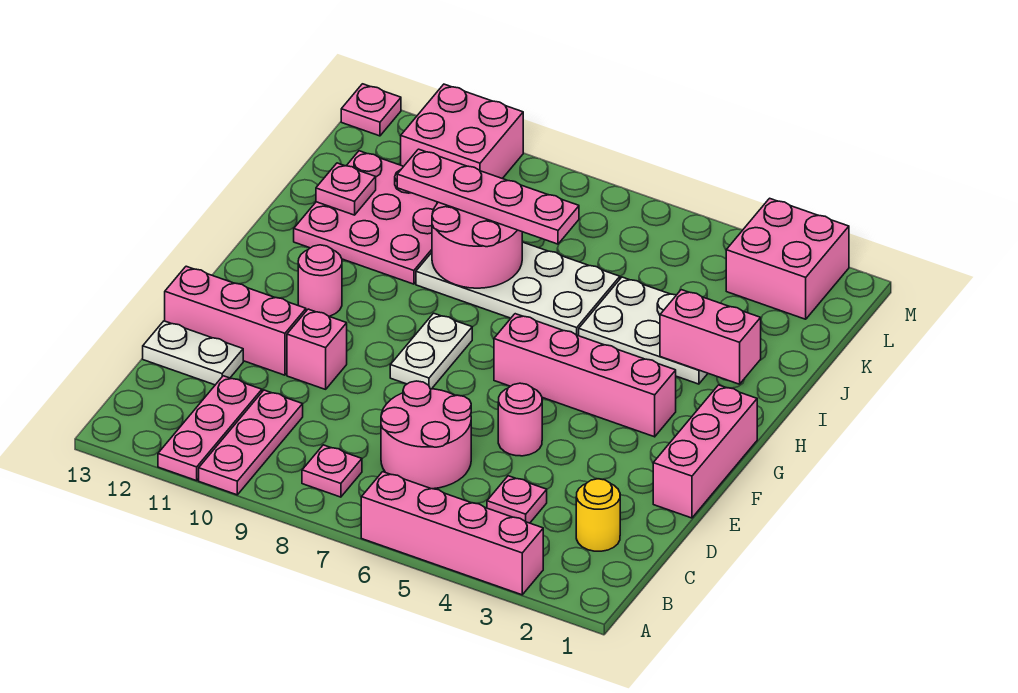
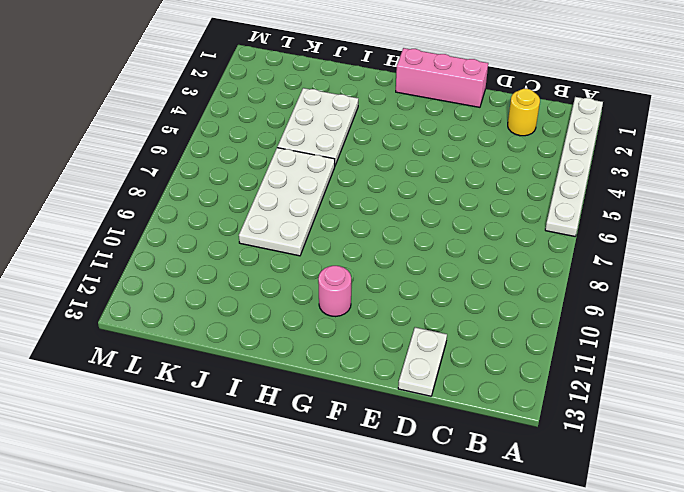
white 1x6 plate [545,97,603,236] -> pink 1x4 brick [361,472,543,595]
none -> pink 1x3 plate [199,390,303,495]
none -> pink 1x3 plate [158,376,262,481]
none -> pink 1x1 plate [302,445,362,497]

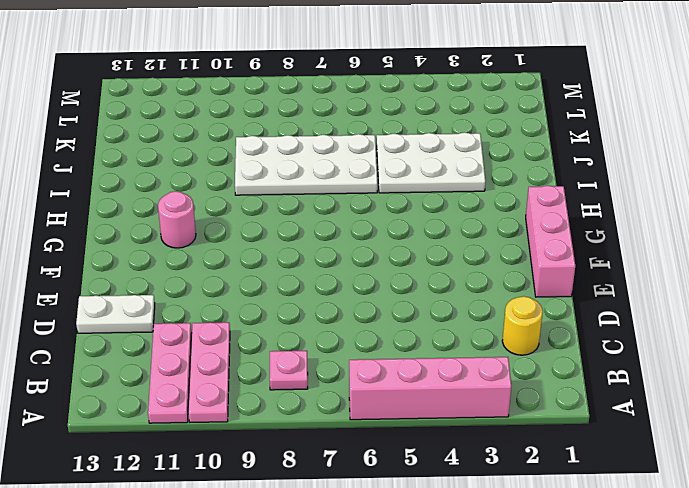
none -> pink 1x1 plate [487,476,547,523]
none -> pink 2x2 round brick [381,381,471,489]
none -> pink 1x1 round brick [498,383,542,456]

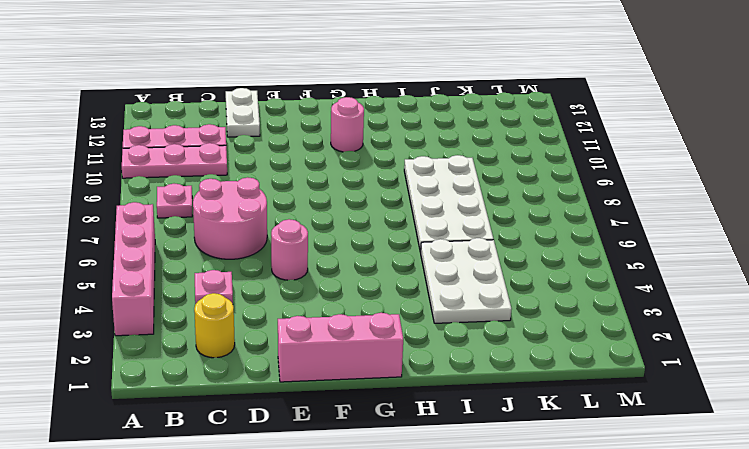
none -> pink 1x1 brick [287,309,347,389]
none -> pink 1x3 brick [165,266,306,375]
none -> white 1x2 plate [390,313,472,389]

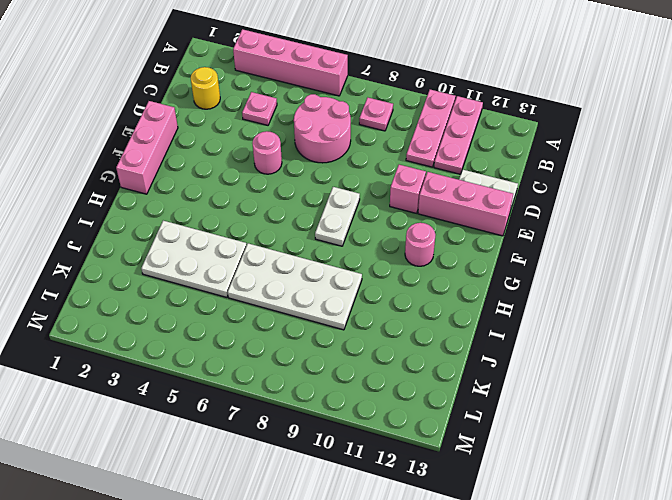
none -> pink 1x4 brick [494,314,676,437]
none -> pink 3x3 plate [294,151,438,284]
none -> pink 2x2 brick [726,198,849,319]

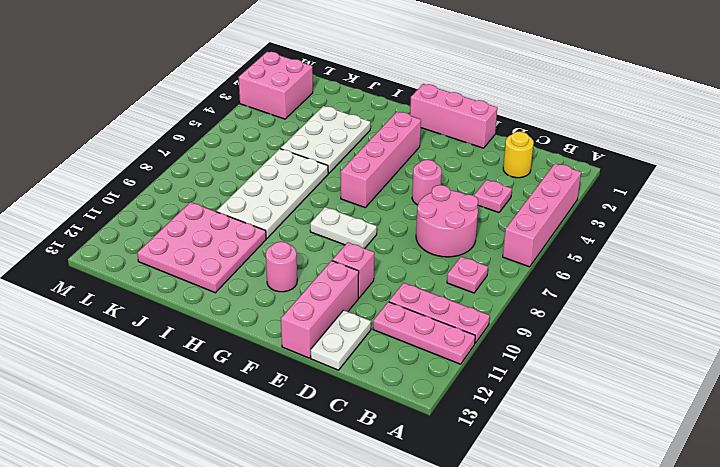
none -> pink 2x2 brick [401,84,523,179]
none -> pink 1x1 plate [341,84,401,136]
none -> pink 1x2 brick [660,290,761,384]

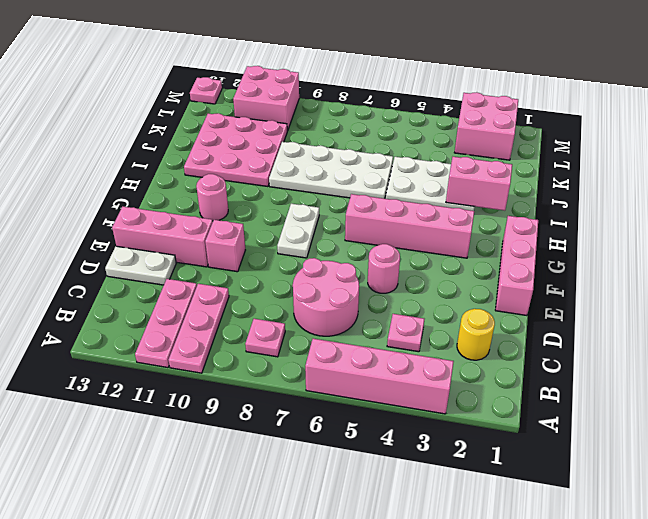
none -> pink 2x2 round brick [432,202,522,288]
none -> pink 1x1 plate [316,163,376,215]
none -> pink 1x4 plate [397,149,579,244]

